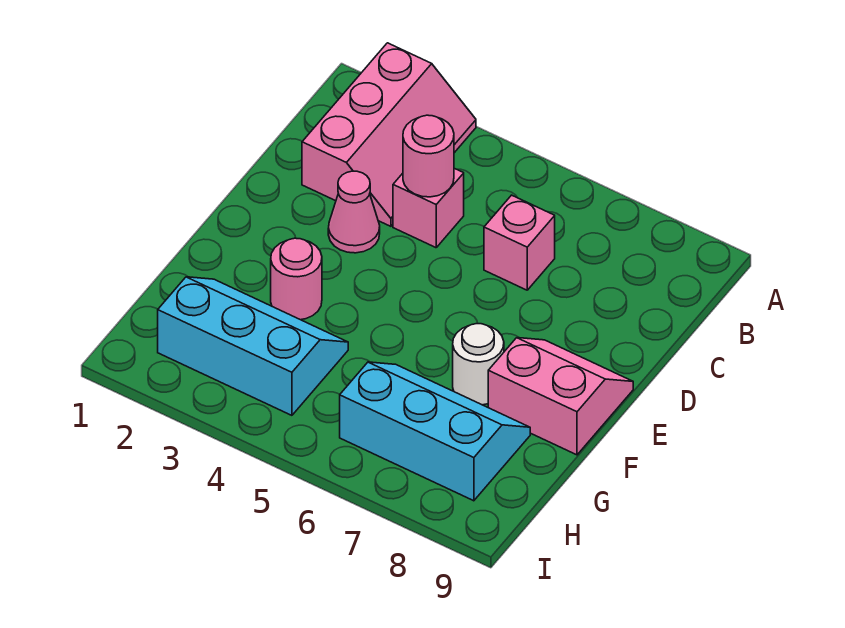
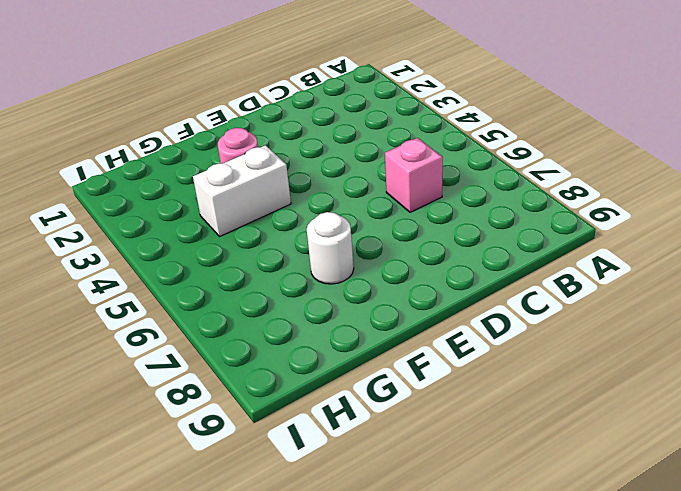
white 1x2 brick [193,145,291,236] -> cyan 2x3 slope [158,277,348,415]
none -> pink 2x3 slope [302,43,476,226]
none -> pink 1x1 brick [393,168,464,248]

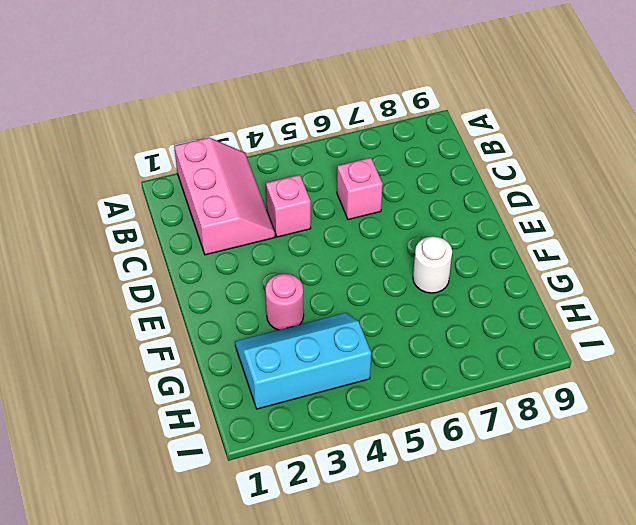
none -> pink 1x1 cone [328,171,380,253]
none -> pink 2x2 slope [488,338,633,455]

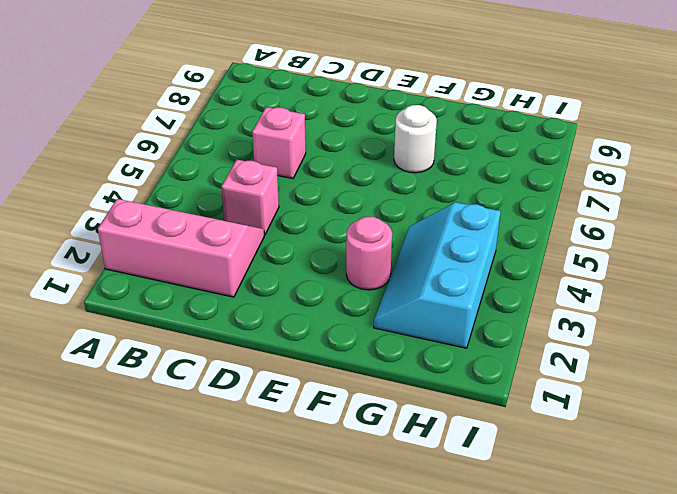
none -> pink 1x1 cone [328,171,380,253]
none -> pink 2x2 slope [488,338,633,455]

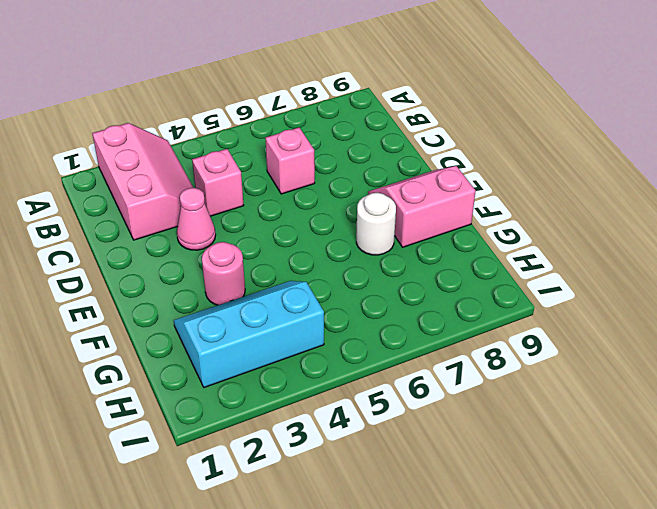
none -> cyan 2x3 slope [340,362,530,501]
none -> pink 1x1 round brick [403,115,454,197]

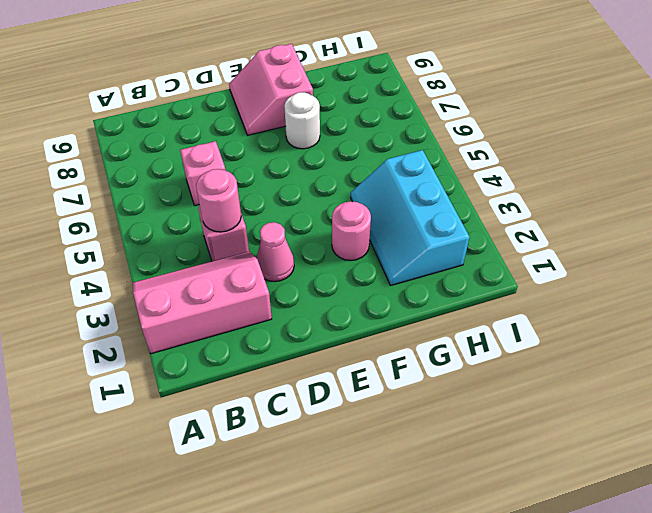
none -> cyan 2x3 slope [340,362,530,501]

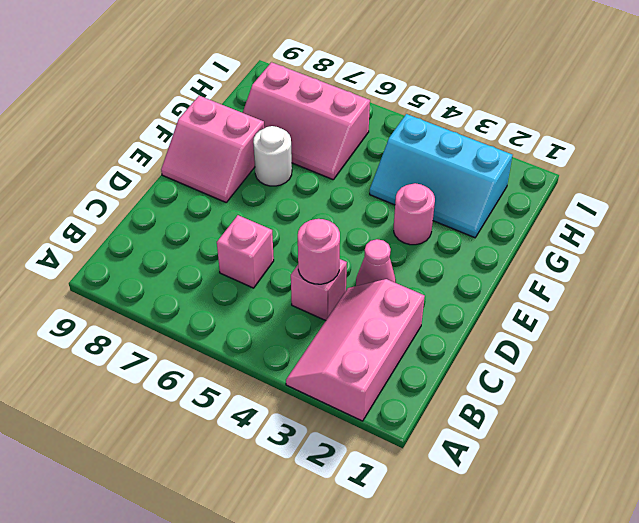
pink 2x3 slope [243,62,370,180] -> cyan 2x3 slope [340,362,530,501]

